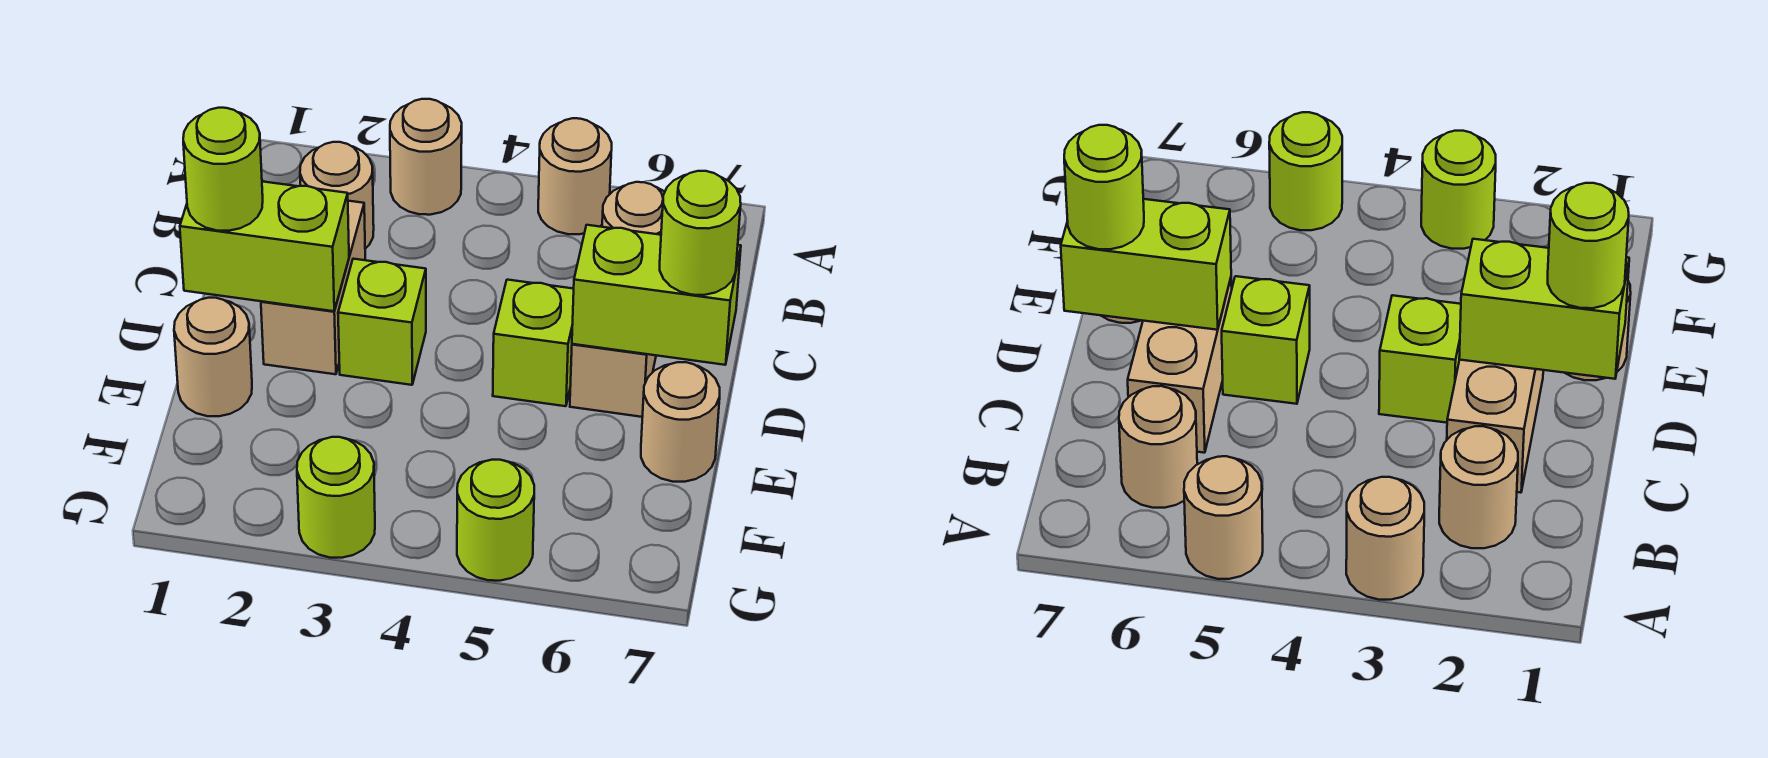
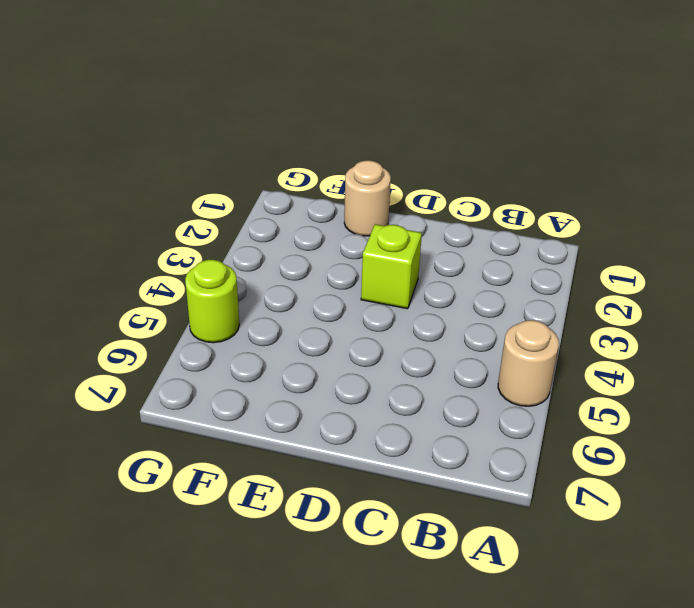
none -> tan 1x1 round brick [390,99,462,215]
none -> tan 1x1 round brick [300,142,374,248]
none -> tan 1x1 round brick [602,182,665,235]

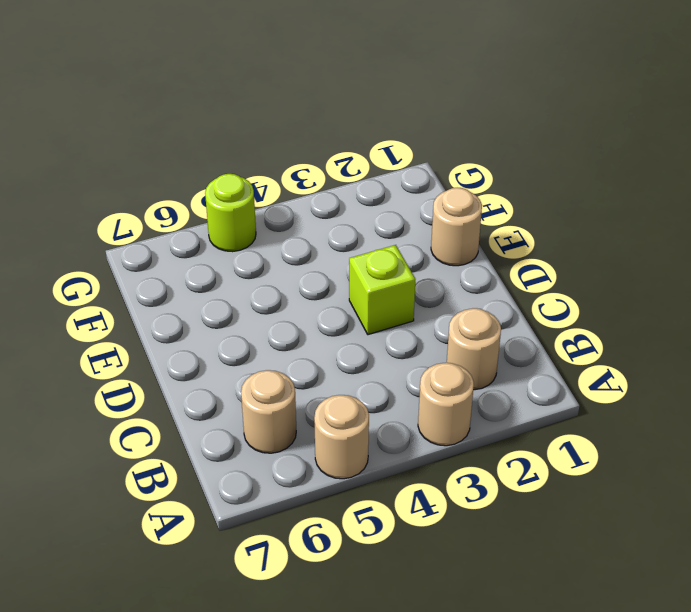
none -> tan 1x2 brick [261,201,365,374]
none -> tan 1x2 brick [570,344,656,417]
none -> lime 1x1 brick [493,280,574,406]

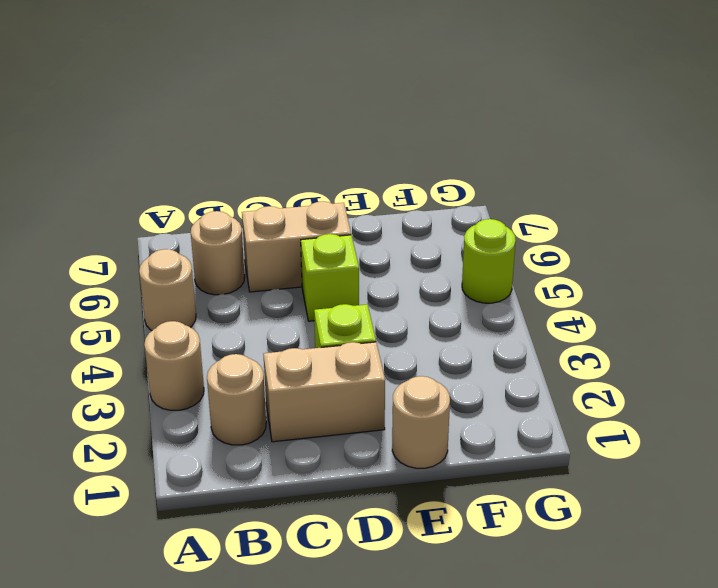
none -> tan 1x1 round brick [641,362,720,482]
none -> lime 1x1 round brick [297,437,375,558]
none -> lime 1x2 brick [180,182,349,311]

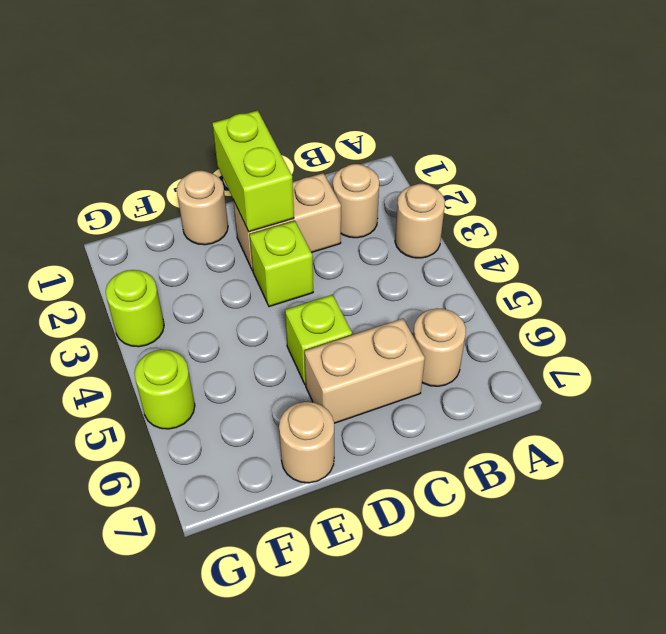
none -> tan 1x1 round brick [538,118,612,234]
none -> lime 1x2 brick [572,225,741,365]
none -> lime 1x1 round brick [183,108,263,231]

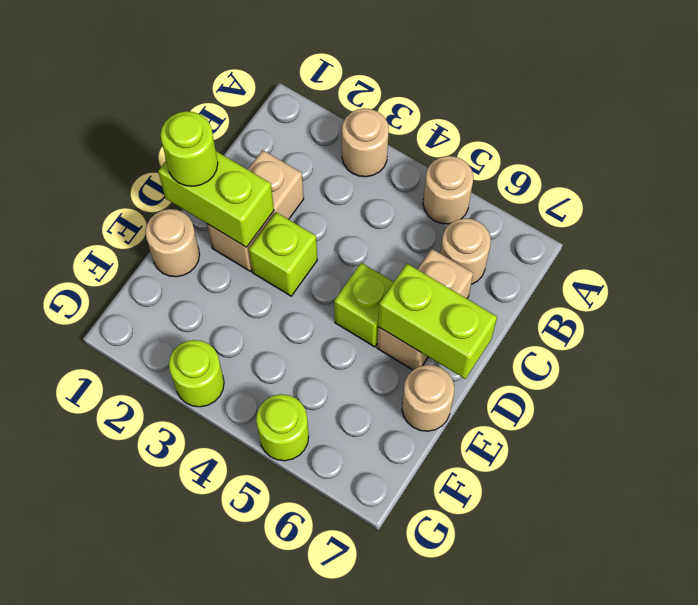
none -> tan 1x1 round brick [300,142,374,248]
none -> lime 1x1 round brick [660,171,741,295]

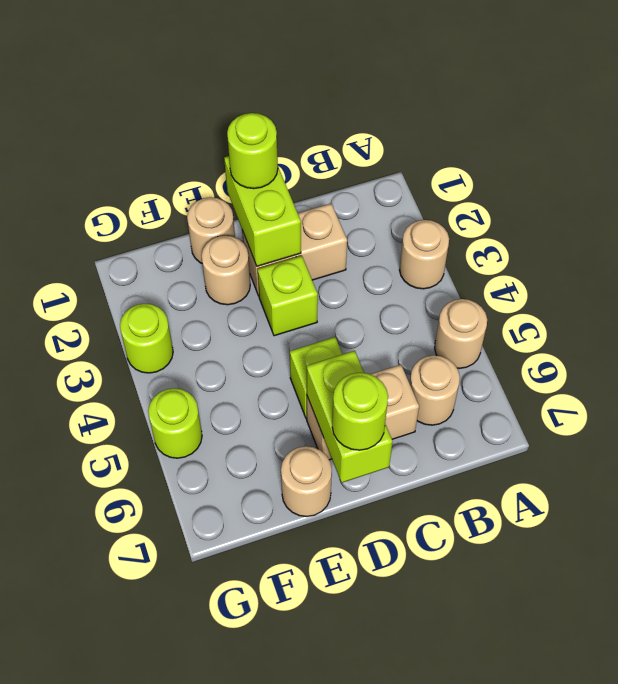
tan 1x1 round brick [202,236,250,305] -> tan 1x1 round brick moved to [300,142,374,248]

